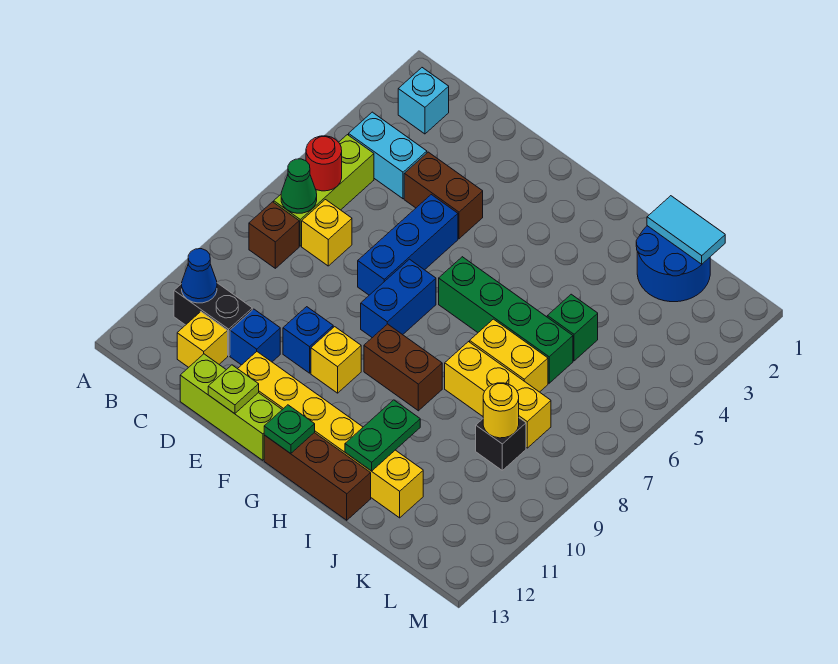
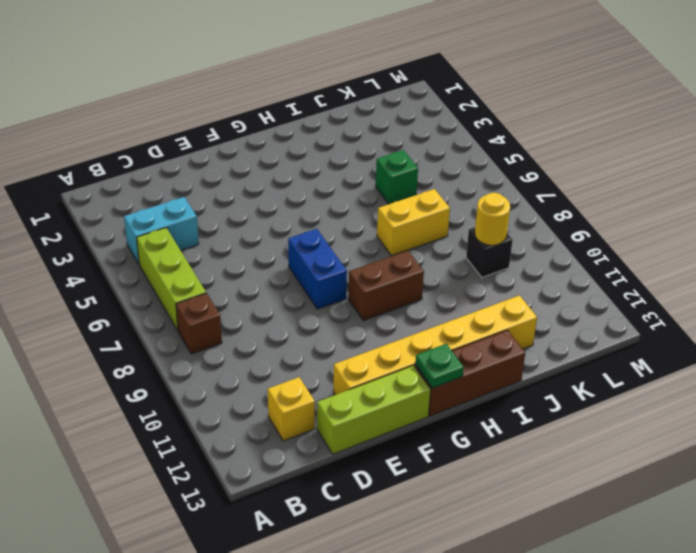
none -> cyan 1x1 brick [398,68,449,134]
none -> black 1x2 brick [174,283,252,356]
none -> yellow 1x1 brick [302,200,352,266]
none -> brown 1x2 brick [404,152,483,239]

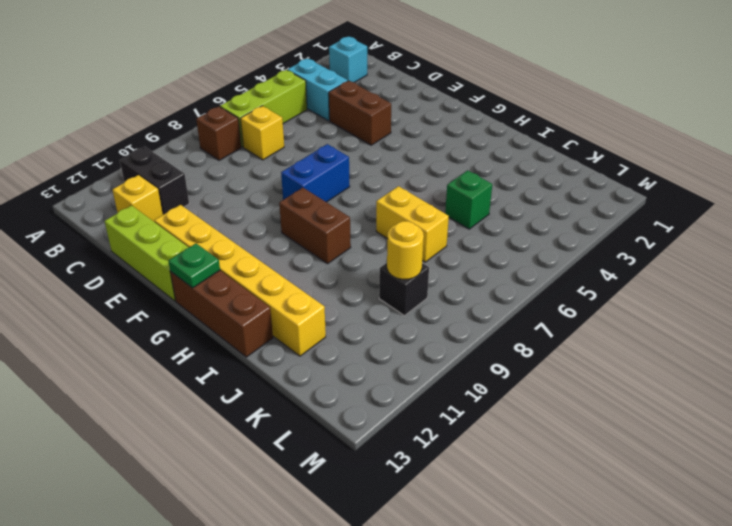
none -> blue 1x1 brick [230,309,280,365]
none -> blue 1x3 brick [358,195,458,295]
none -> blue 1x1 brick [283,307,333,373]
none -> yellow 1x1 brick [311,327,361,393]

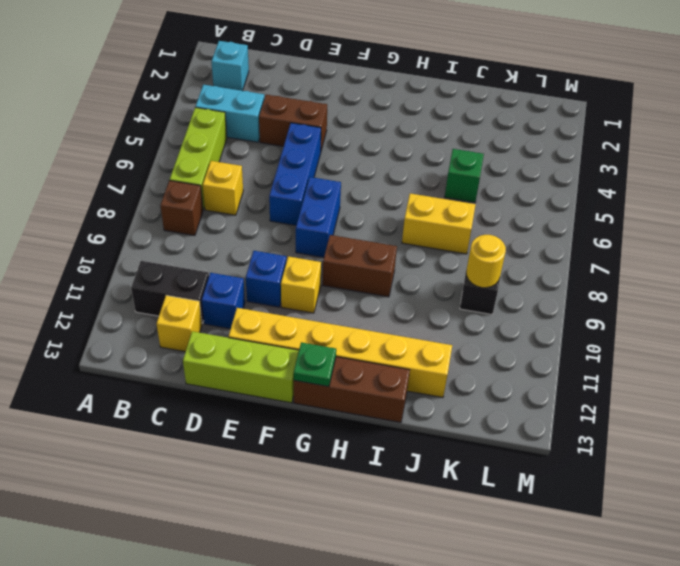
none -> green 1x4 brick [439,257,573,383]
none -> yellow 1x3 brick [445,342,551,448]
none -> blue 2x2 round brick [636,226,710,302]
none -> red 1x1 round brick [306,136,342,191]

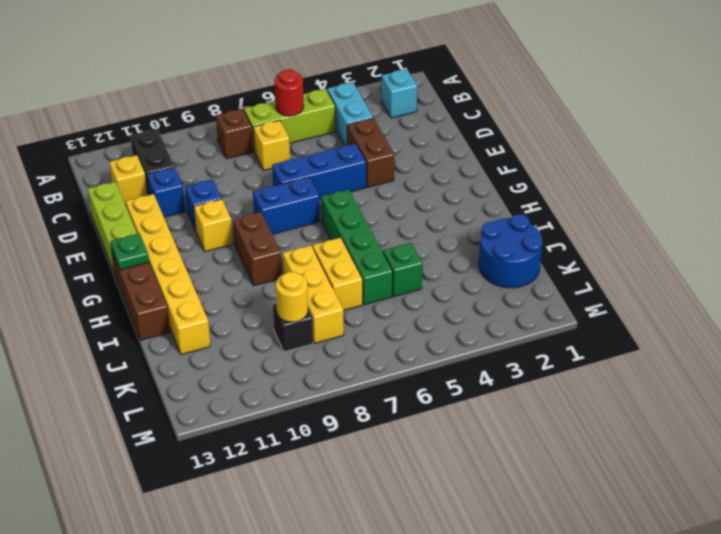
none -> green 1x1 cone [281,159,317,213]
none -> blue 1x1 cone [182,249,217,303]
none -> lime 1x1 plate [208,365,259,414]
none -> green 1x2 plate [345,400,420,471]

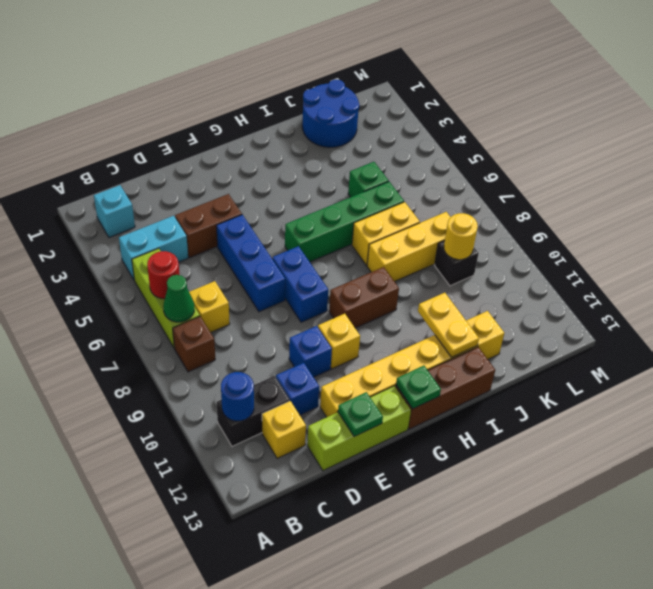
blue 1x1 round brick [221,372,254,421] -> blue 1x1 cone [182,249,217,303]
green 1x1 plate [338,392,383,436] -> lime 1x1 plate [208,365,259,414]
yellow 1x2 plate [418,293,479,357] -> green 1x2 plate [345,400,420,471]
none -> cyan 1x2 tile [647,196,725,264]

